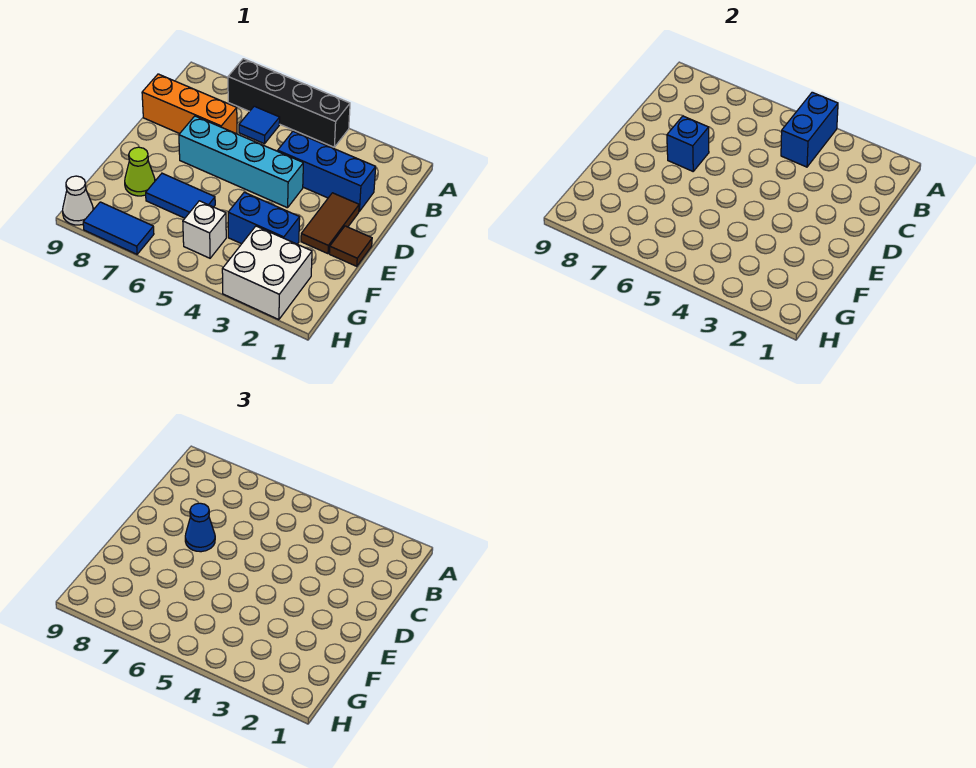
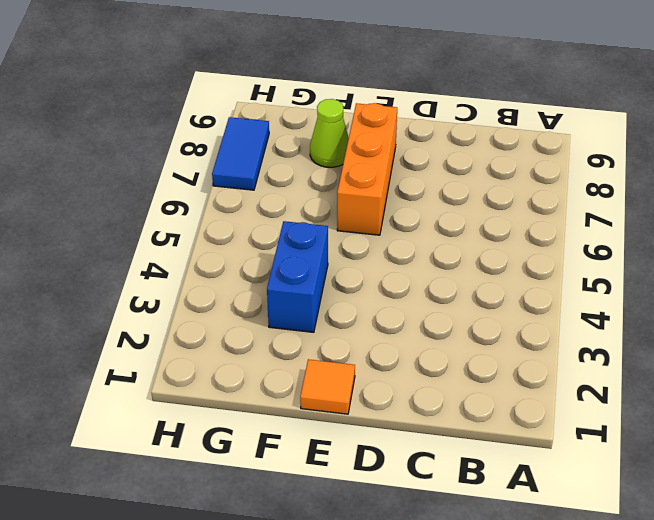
orange 1x1 tile [300,359,355,414] -> brown 1x1 tile [329,226,372,266]
orange 1x3 brick [337,103,397,235] -> orange 1x3 brick moved to [142,74,237,134]
none -> black 1x4 brick [228,59,350,147]
none -> blue 1x1 tile [239,106,280,144]
none -> blue 1x3 brick [278,131,376,211]

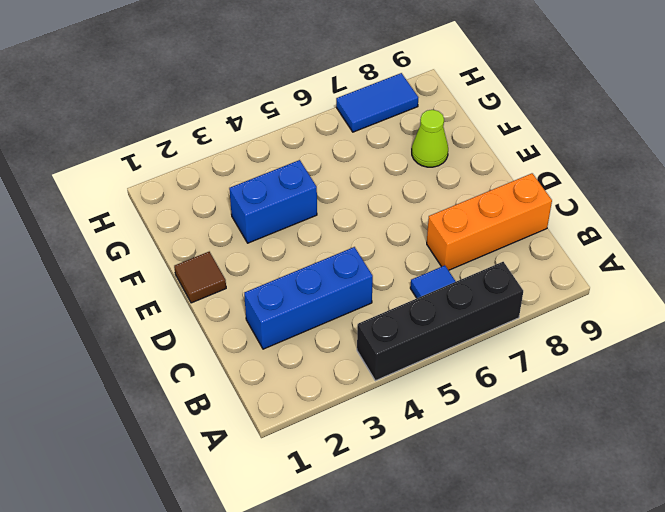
none -> brown 1x2 tile [301,193,359,254]
none -> cyan 1x4 brick [179,116,303,208]
none -> blue 1x2 tile [146,173,215,218]

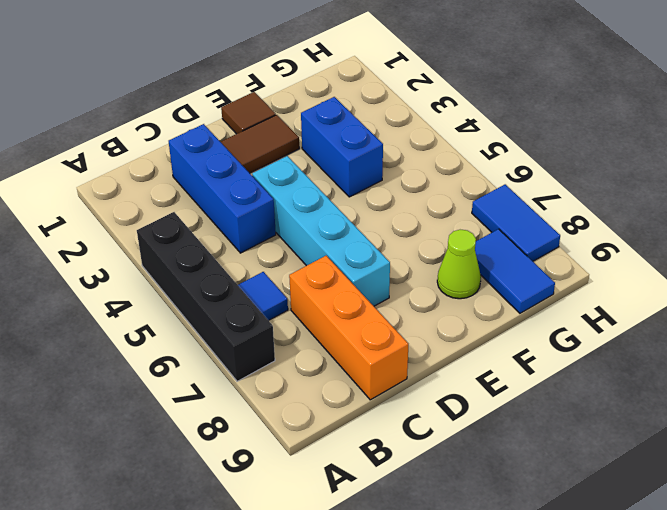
blue 1x2 tile [475,229,555,313] -> blue 1x2 tile moved to [146,173,215,218]
none -> white 2x2 brick [222,226,312,320]
none -> white 1x1 brick [183,201,226,258]
none -> white 1x1 cone [63,176,93,225]

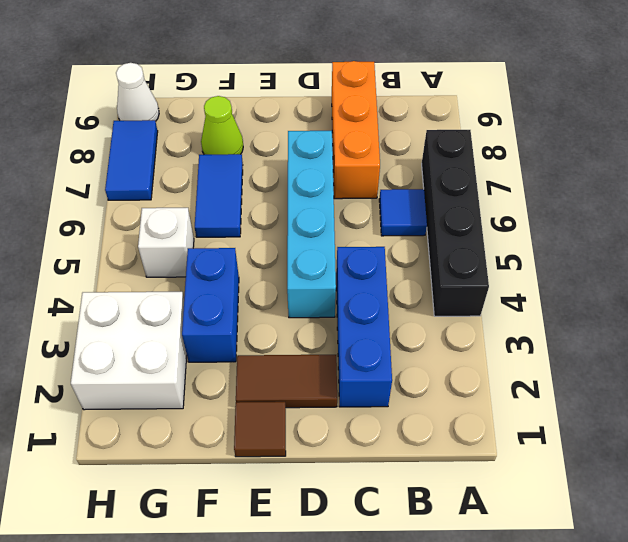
none -> blue 1x2 brick [781,92,838,167]
none -> blue 1x1 brick [667,116,709,171]
none -> blue 1x1 cone [185,503,215,552]

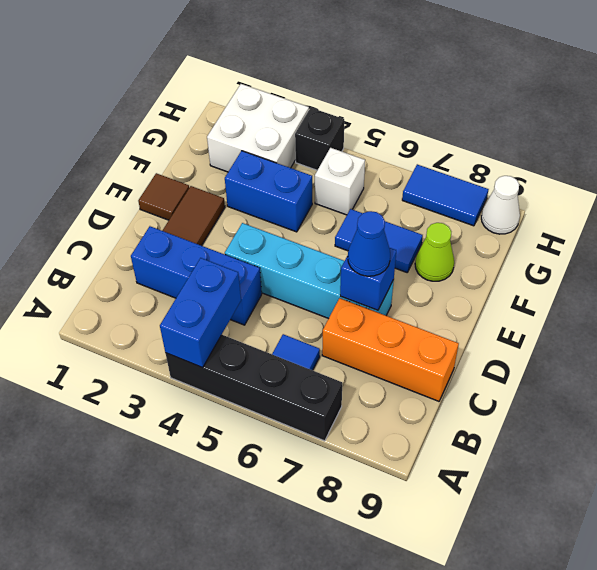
black 1x1 brick [295,108,344,170] -> none

